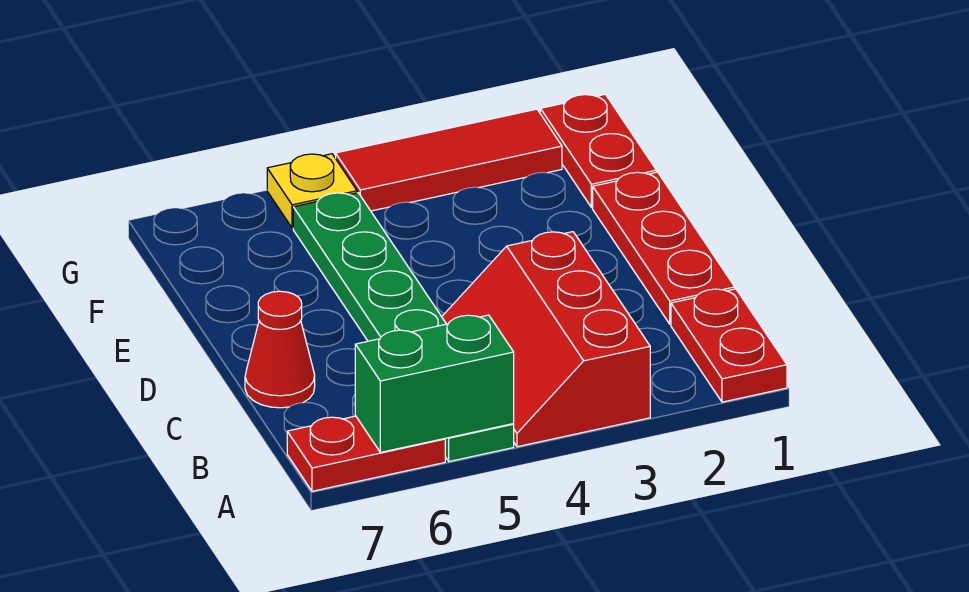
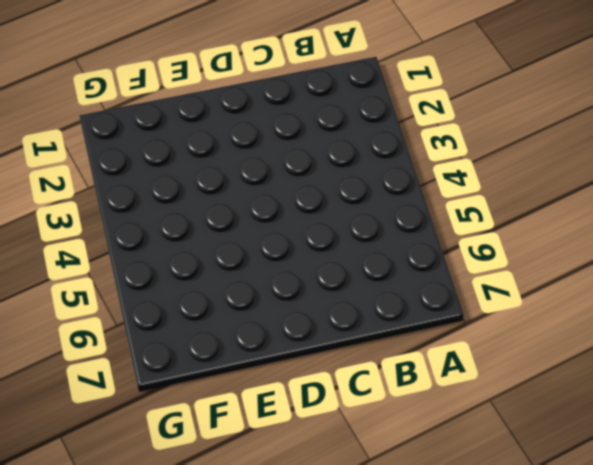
none -> red 1x2 plate [671,289,787,402]
none -> red 2x3 slope [442,232,650,447]

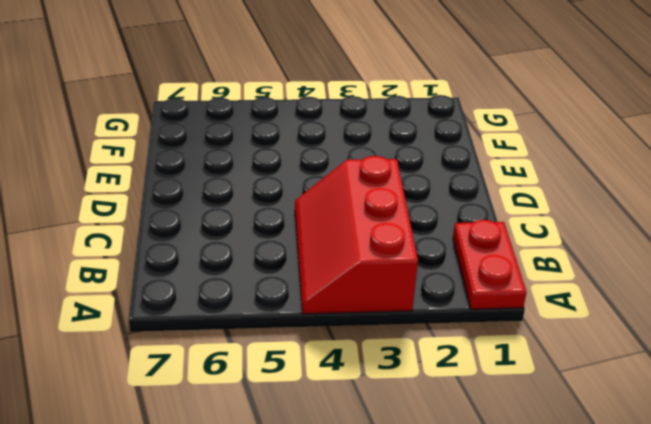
none -> green 1x6 plate [293,193,514,462]
none -> red 1x2 plate [287,416,445,491]

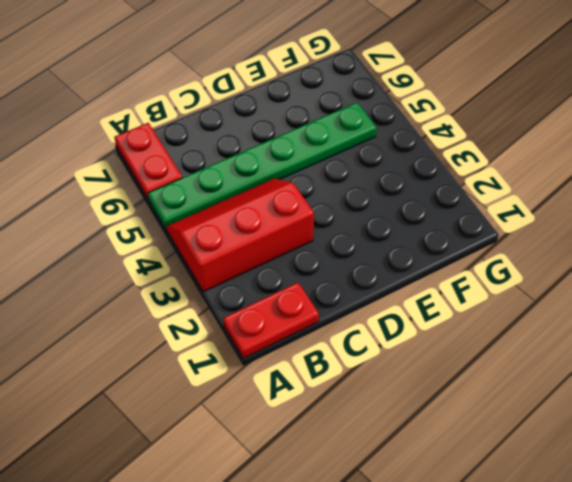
none -> red 1x3 plate [593,172,735,324]
none -> red 1x1 cone [245,291,315,408]

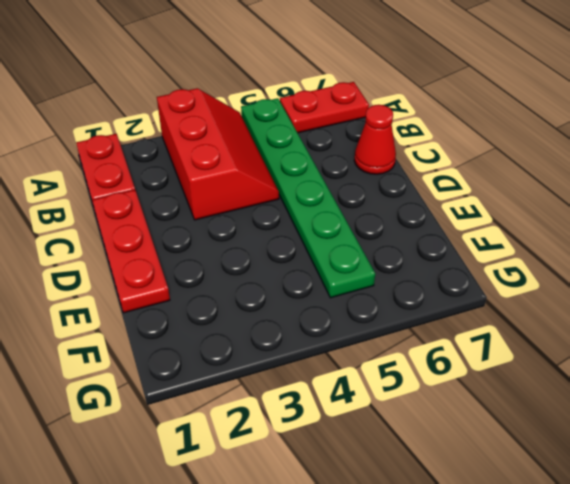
none -> red 1x2 plate [540,94,656,208]
none -> red 1x3 tile [336,109,562,211]

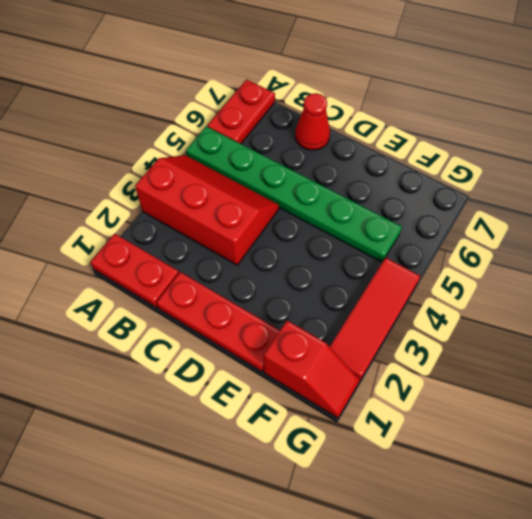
red 1x2 slope [264,320,360,418] -> red 1x2 plate [540,94,656,208]
none -> yellow 1x1 plate [267,154,357,228]
none -> green 1x2 brick [355,315,514,452]

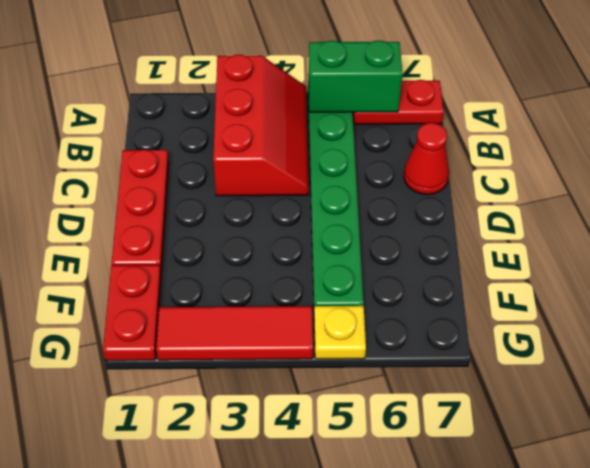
none -> red 1x2 plate [671,289,787,402]

